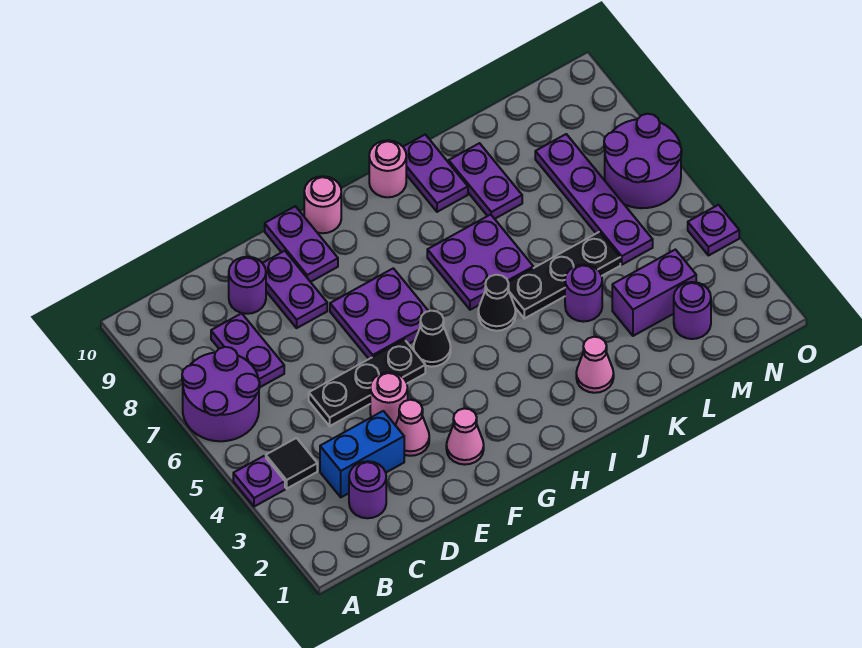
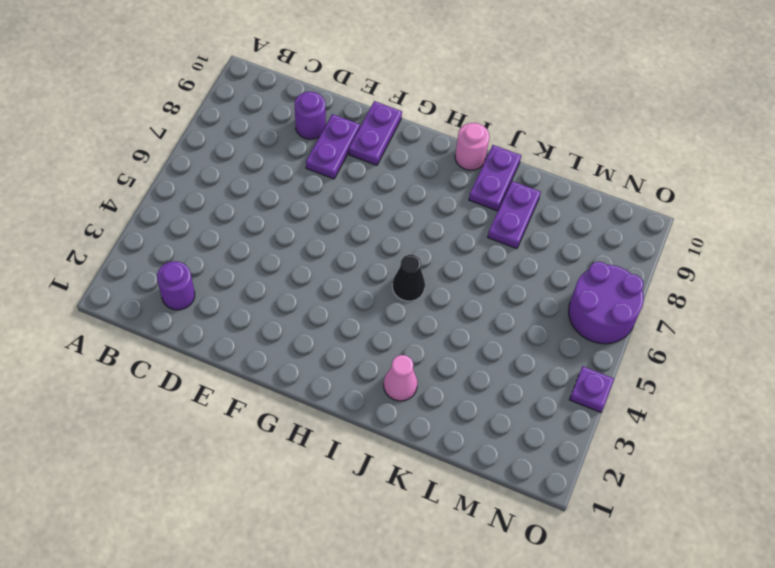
none -> purple 1x1 plate [233,456,285,507]
none -> purple 2x2 round brick [182,347,260,441]
none -> black 1x1 tile [266,438,317,489]

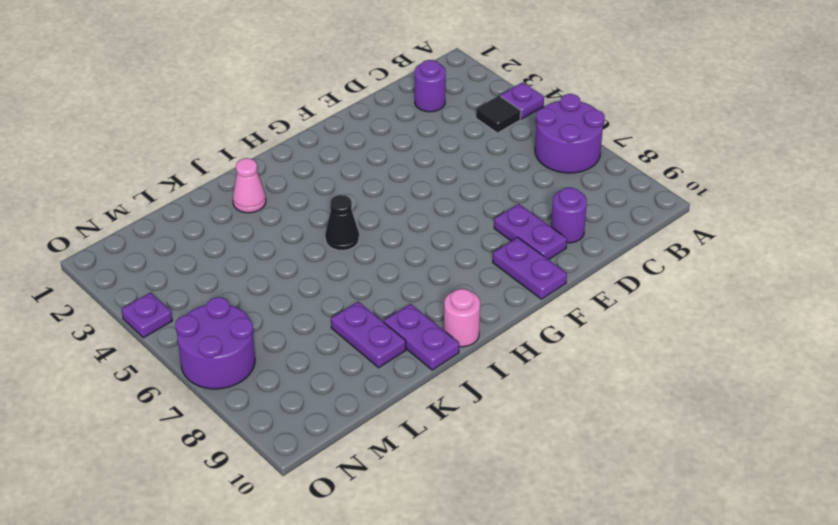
none -> blue 1x2 brick [320,411,404,497]
none -> purple 1x2 plate [211,313,284,387]
none -> black 1x3 plate [309,340,425,426]

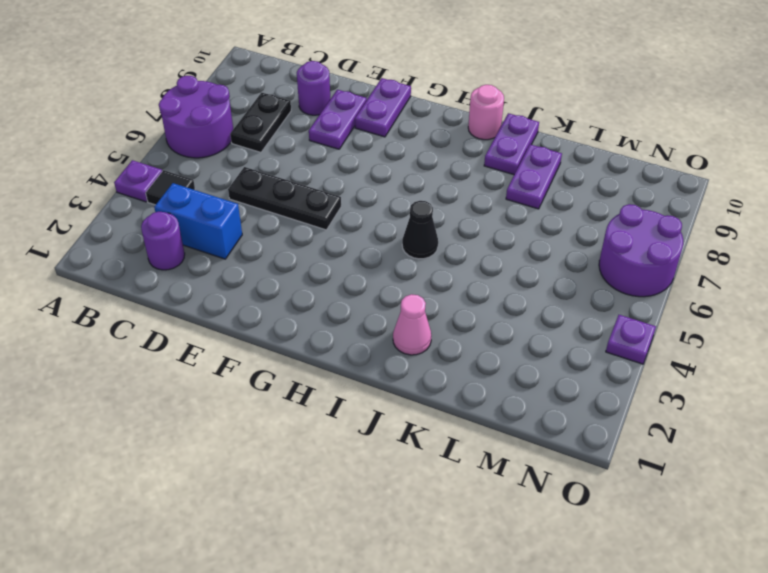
black 1x2 plate [230,93,291,152] -> purple 1x2 plate [211,313,284,387]
none -> pink 1x1 cone [395,400,429,456]
none -> pink 1x1 round brick [370,372,408,425]
none -> pink 1x1 cone [446,408,484,465]

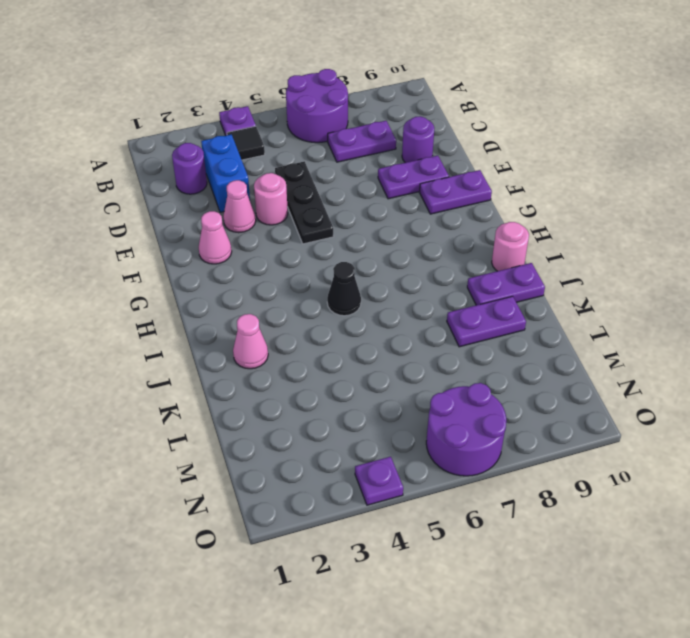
none -> purple 2x2 plate [330,268,428,359]
none -> black 1x1 cone [413,311,451,367]
none -> pink 1x1 round brick [304,176,341,233]

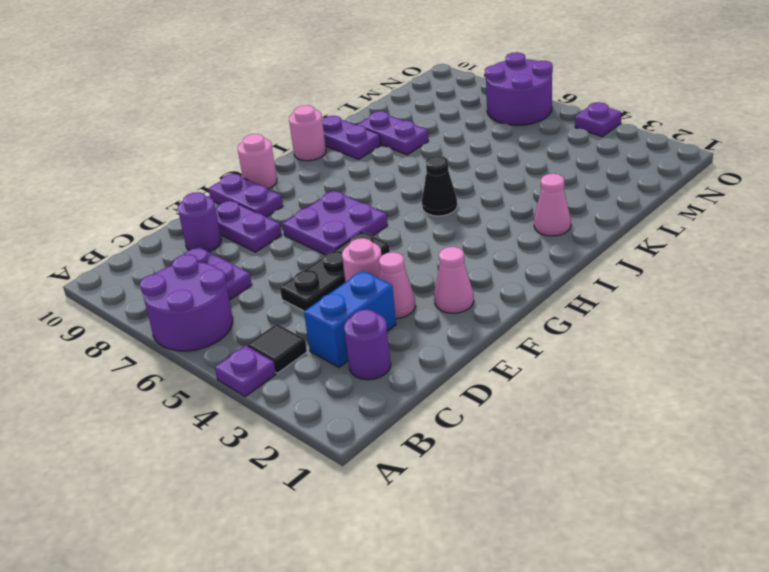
none -> black 1x1 cone [413,311,451,367]
none -> purple 2x2 plate [427,215,533,310]
none -> black 1x3 plate [508,232,620,319]

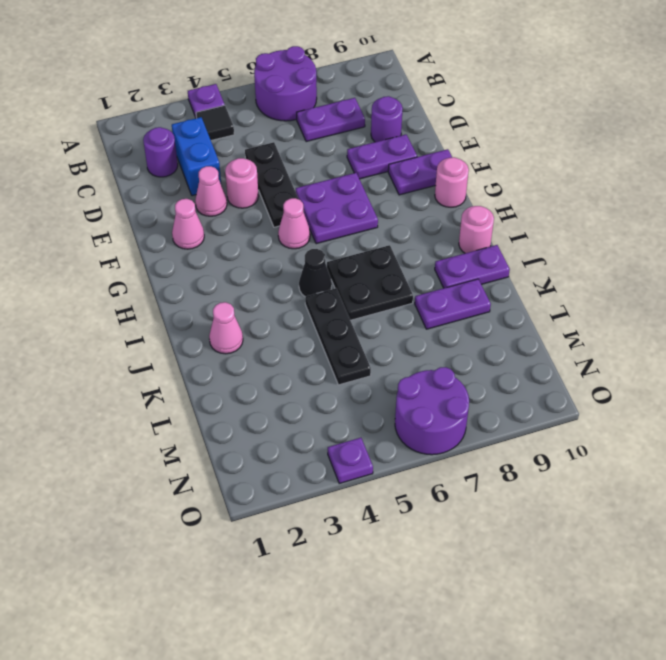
pink 1x1 cone [278,198,310,249] -> black 1x1 cone [413,311,451,367]
black 2x2 plate [327,245,413,320] -> purple 2x2 plate [427,215,533,310]
none -> purple 1x1 round brick [565,265,602,322]
none -> purple 1x2 brick [612,250,696,336]
none -> purple 1x1 round brick [674,282,711,339]

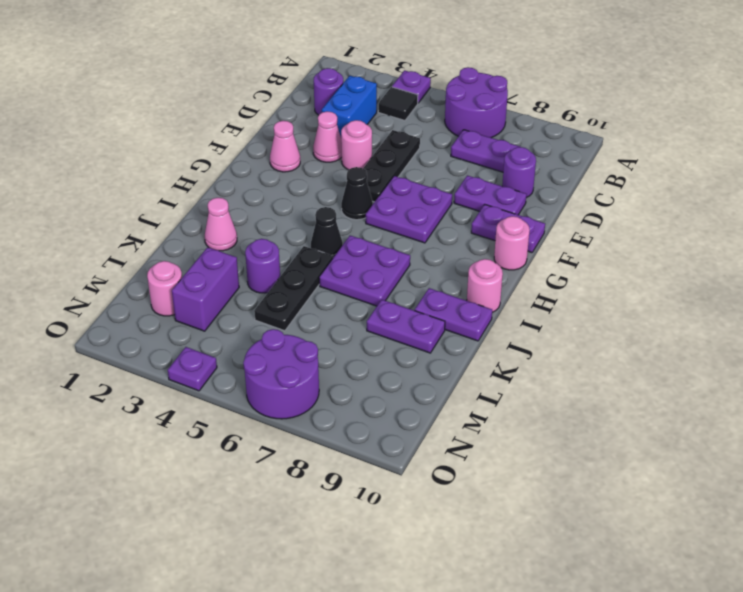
pink 1x1 round brick [147,261,182,316] -> purple 1x1 round brick [674,282,711,339]
none -> purple 1x4 plate [535,134,653,265]

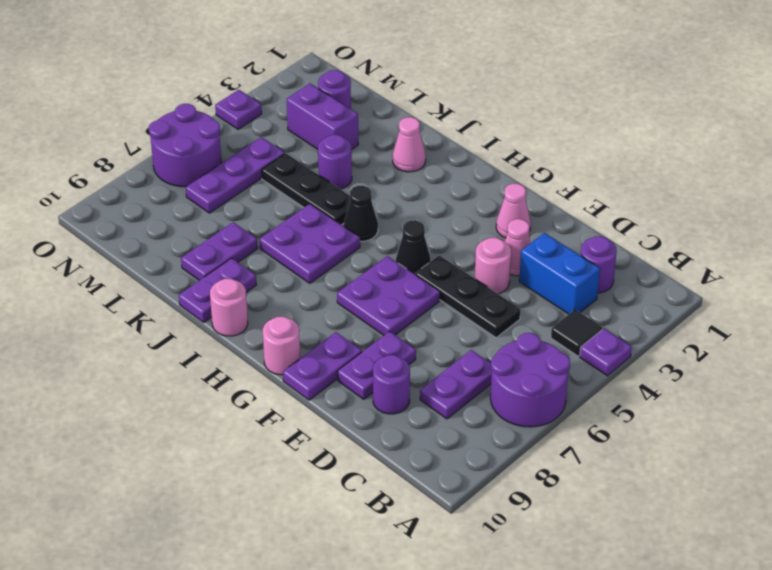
purple 1x3 plate [186,137,284,213] -> purple 1x4 plate [535,134,653,265]

